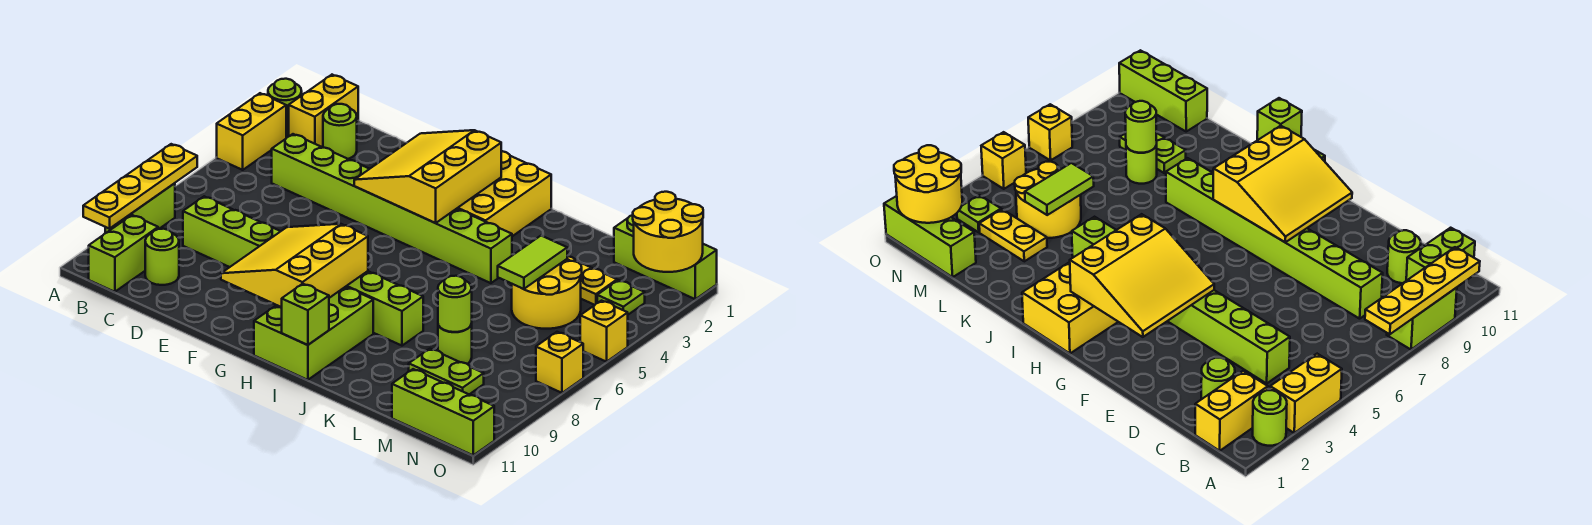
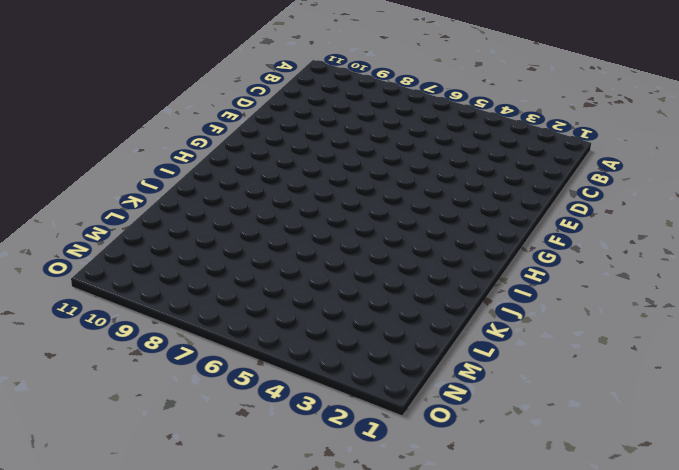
none -> lime 1x1 round brick [268,79,302,135]
none -> yellow 1x2 brick [217,93,286,170]
none -> lime 1x2 brick [105,183,175,233]

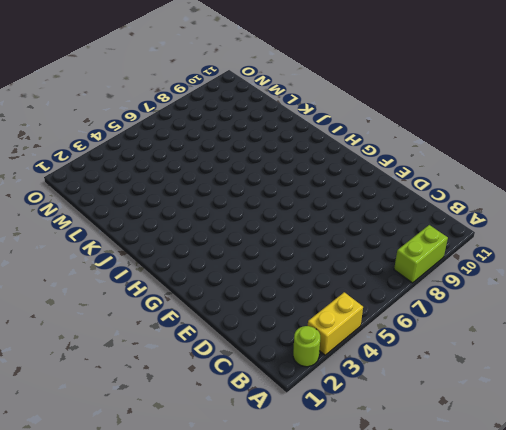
none -> yellow 1x2 brick [289,75,358,147]
none -> lime 1x2 brick [89,215,158,292]
none -> lime 1x1 round brick [323,104,357,159]

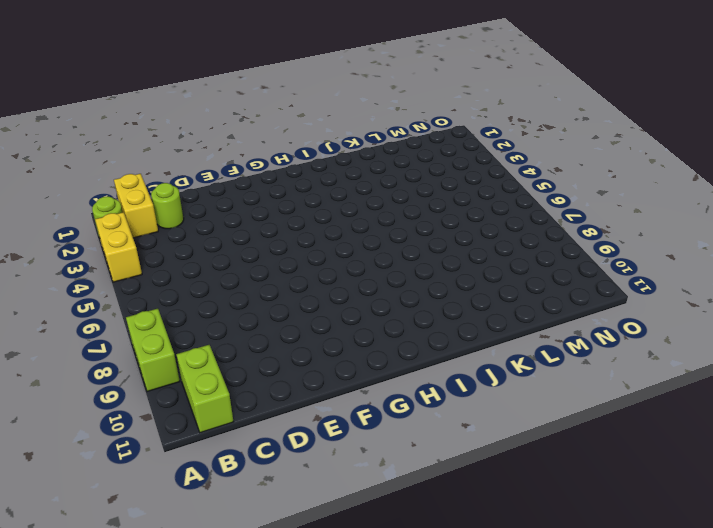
none -> lime 1x8 brick [272,134,512,283]
none -> lime 1x8 brick [183,196,423,346]
none -> lime 1x1 round brick [145,229,179,285]

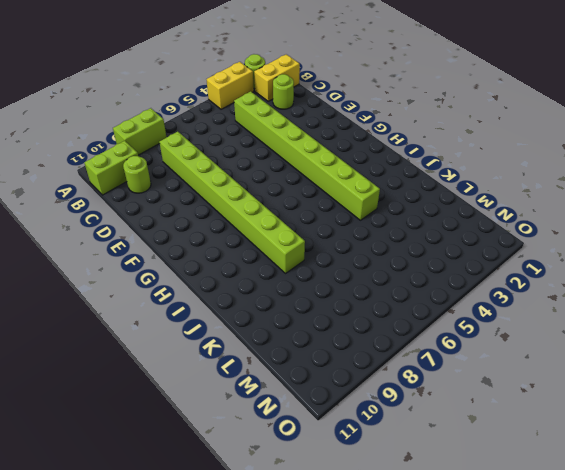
none -> yellow 2x3 brick [457,151,551,236]
none -> lime 2x3 brick [254,287,373,380]
none -> yellow 1x2 plate [567,256,617,305]

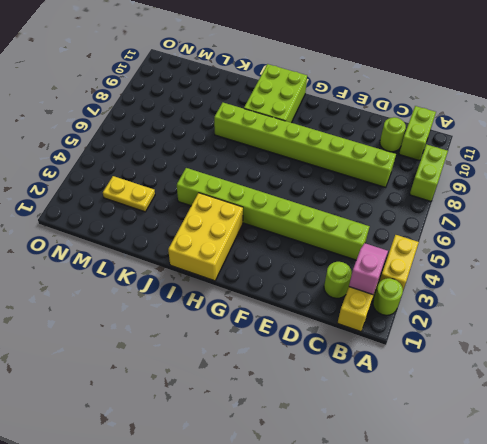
pink 1x2 slope [349,243,388,295] -> none
none -> yellow 2x2 round brick [512,259,582,329]
none -> lime 1x1 round brick [438,324,472,364]
none -> lime 1x2 plate [409,349,484,394]

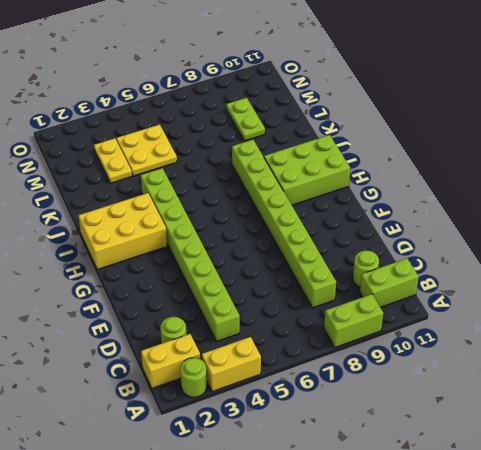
yellow 2x2 plate [116,125,177,176] -> yellow 2x2 round brick [512,259,582,329]
none -> lime 1x1 round brick [438,324,472,364]
none -> lime 1x3 brick [614,215,717,299]
none -> lime 1x3 brick [392,369,494,455]

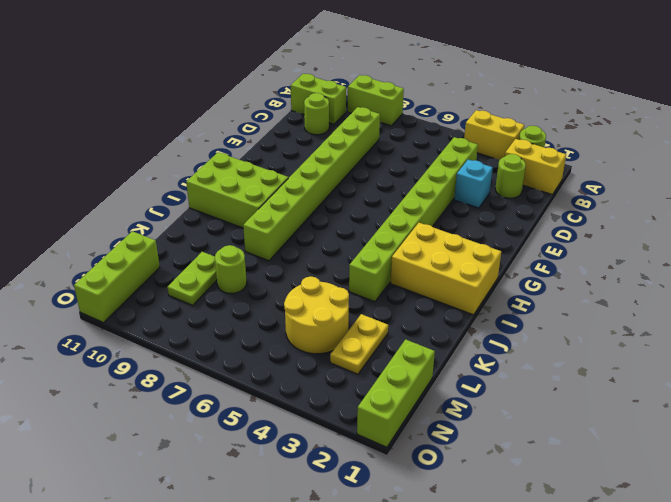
cyan 1x1 brick [454,159,493,208] -> none
none -> lime 1x1 plate [597,280,645,315]
none -> yellow 1x1 brick [580,301,628,362]
none -> yellow 1x1 brick [536,332,583,393]

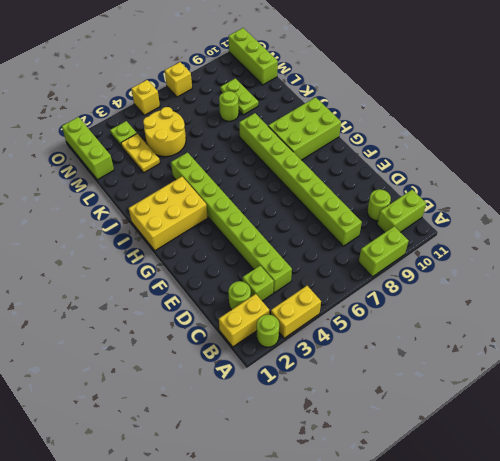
lime 1x1 brick [243,266,274,301] -> lime 1x1 brick moved to [282,284,329,345]
none -> yellow 1x4 plate [83,144,197,229]
none -> yellow 3x3 slope [354,130,501,223]
none -> yellow 3x3 slope [221,224,368,307]

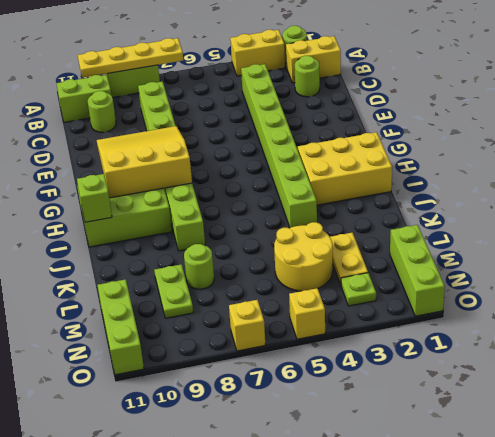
none -> yellow 3x3 slope [354,130,501,223]
none -> lime 1x2 tile [498,236,567,289]
none -> lime 1x1 round brick [438,276,472,332]

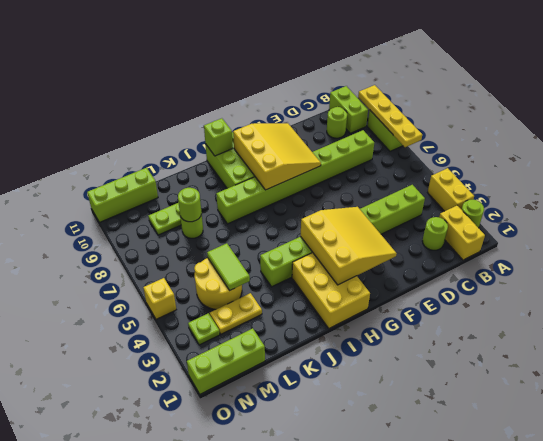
none -> yellow 1x1 brick [536,332,583,393]
none -> yellow 2x2 round brick [633,192,703,272]

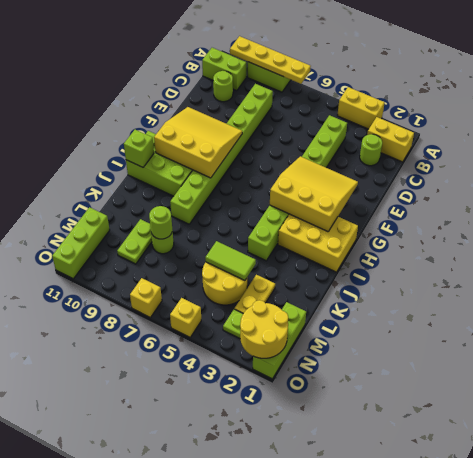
none -> lime 1x1 round brick [268,79,302,135]

